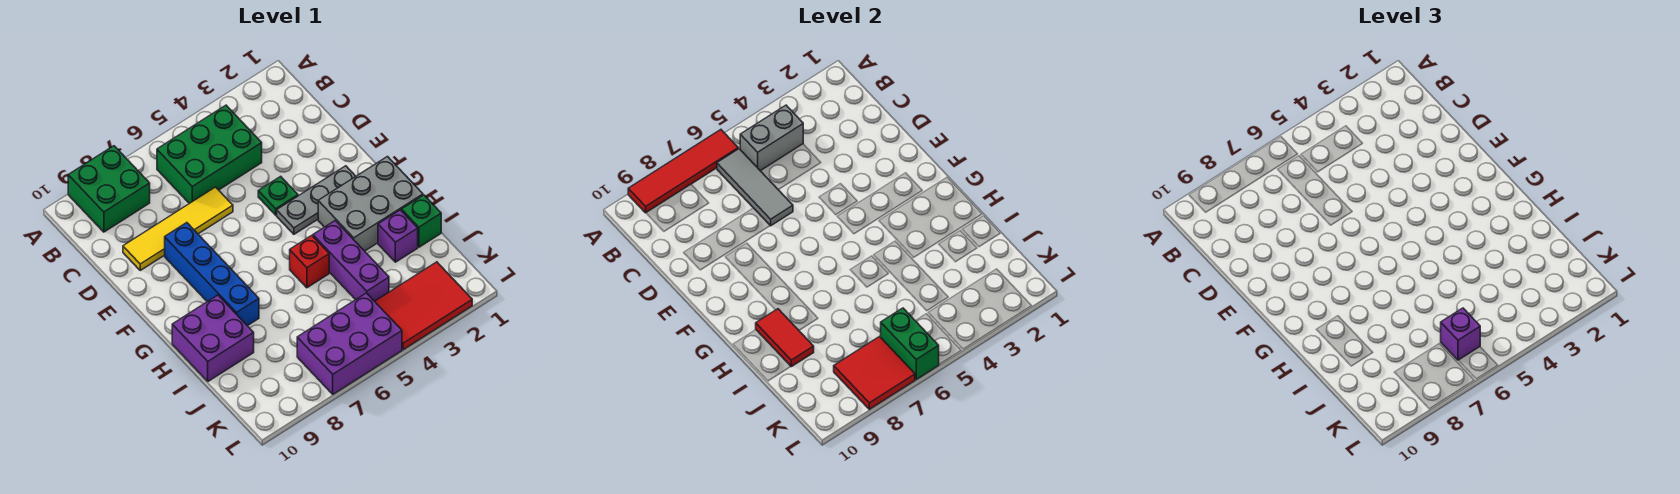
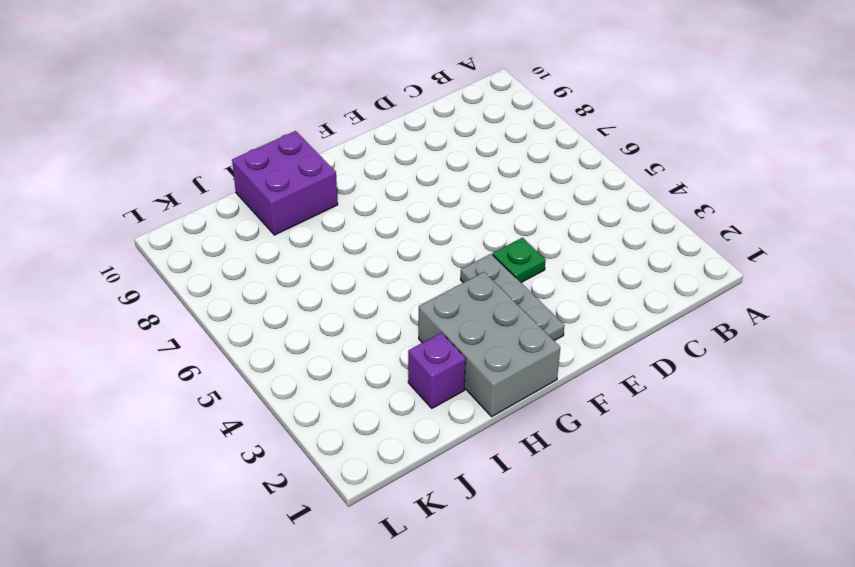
none -> green 2x2 brick [68,146,150,232]
none -> green 2x3 brick [157,105,262,204]
none -> yellow 1x4 tile [123,187,233,270]

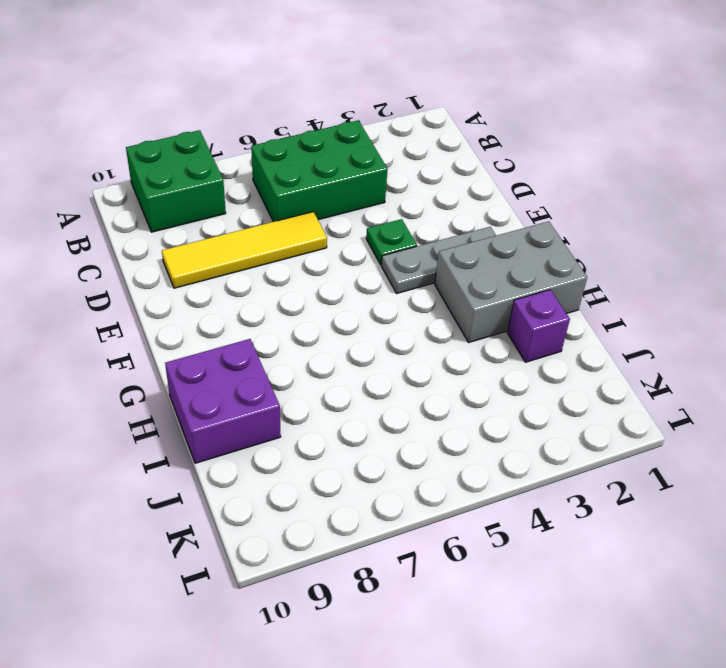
none -> blue 1x4 brick [165,223,259,326]
none -> purple 1x3 brick [313,221,389,301]
none -> red 1x1 brick [290,236,329,288]

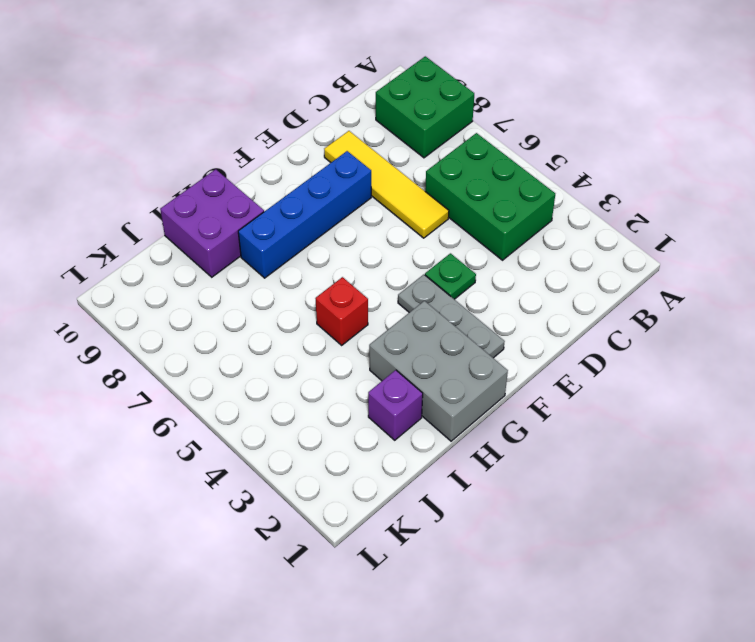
none -> purple 1x3 brick [313,221,389,301]
none -> green 1x1 brick [402,195,441,247]
none -> red 2x3 tile [375,262,472,350]

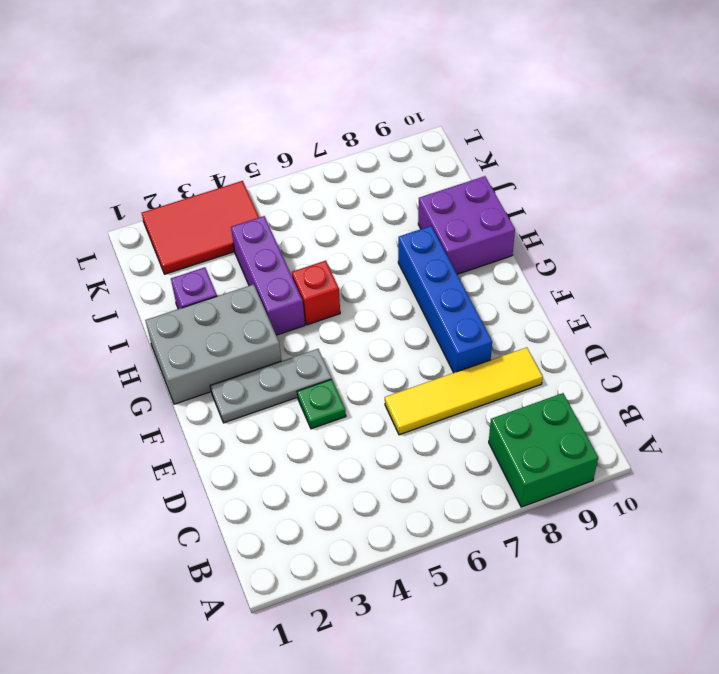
none -> green 2x3 brick [157,105,262,204]
none -> green 1x1 brick [402,195,441,247]
none -> purple 2x3 brick [297,293,402,394]

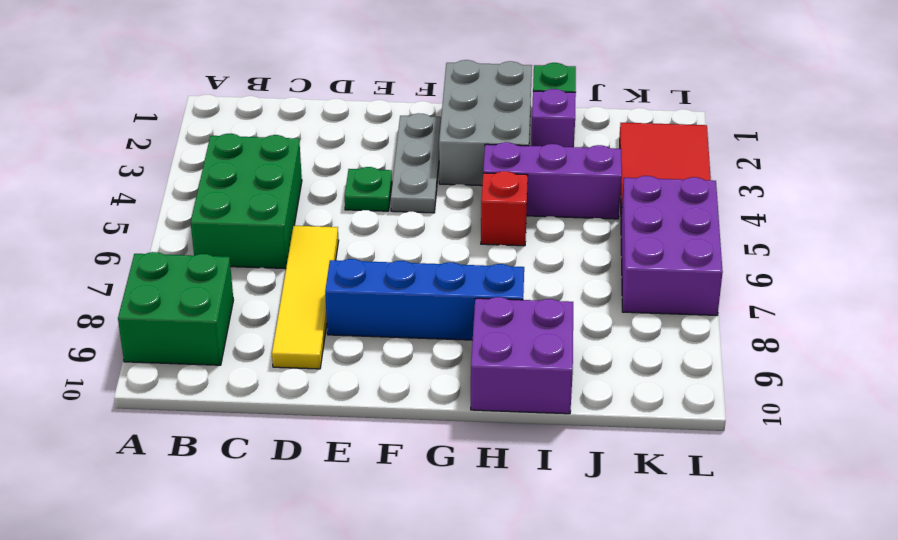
none -> red 1x4 tile [628,130,738,213]
none -> grey 1x2 brick [740,105,803,171]
none -> grey 1x3 tile [717,149,793,226]

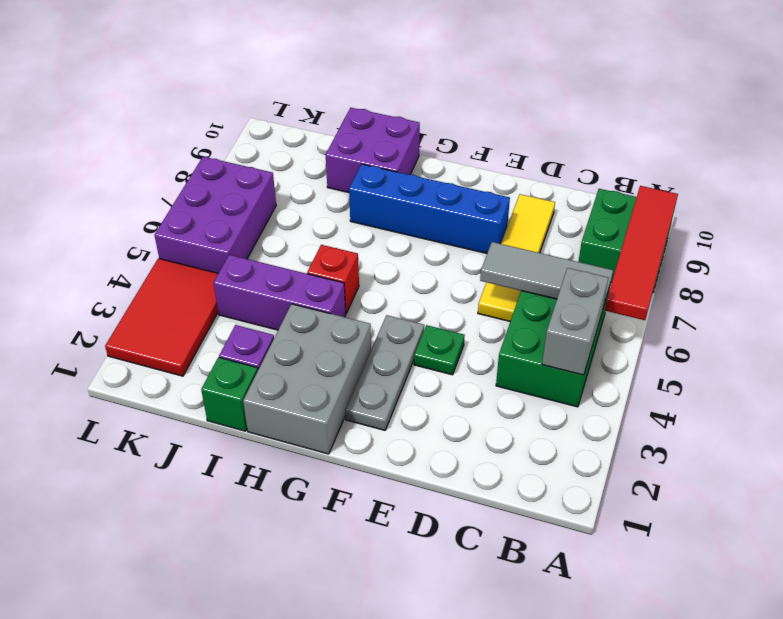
none -> red 1x2 tile [756,309,814,367]
none -> green 1x2 brick [881,308,939,379]
none -> red 2x2 tile [834,337,915,409]

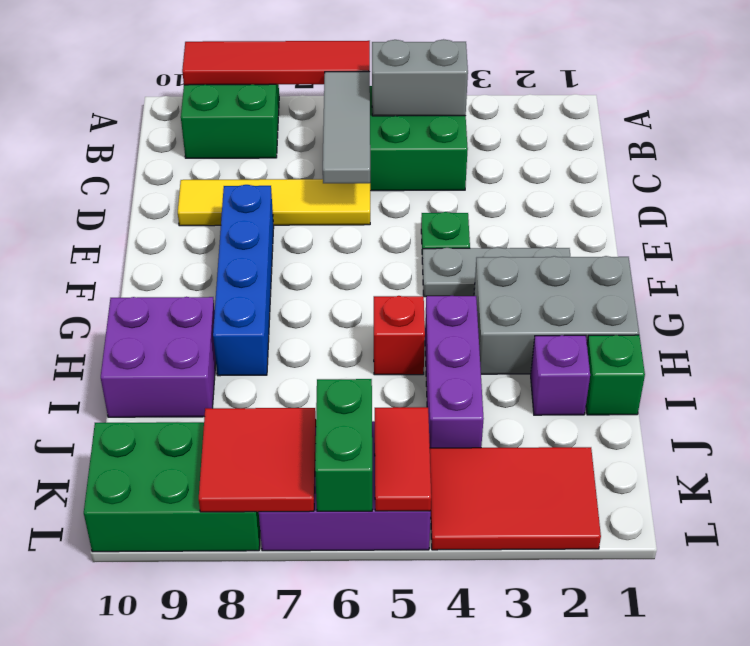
red 1x2 tile [375,407,431,511] -> red 1x2 tile moved to [756,309,814,367]
green 2x3 brick [84,422,260,552] -> none
none -> purple 1x1 brick [1441,308,1480,360]

